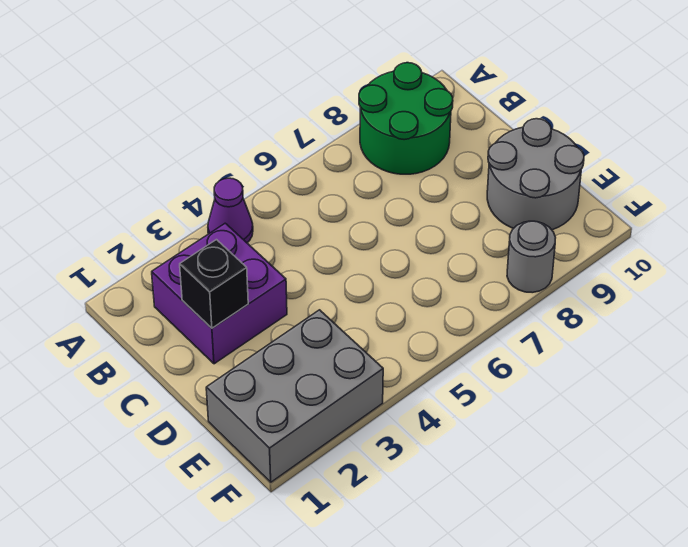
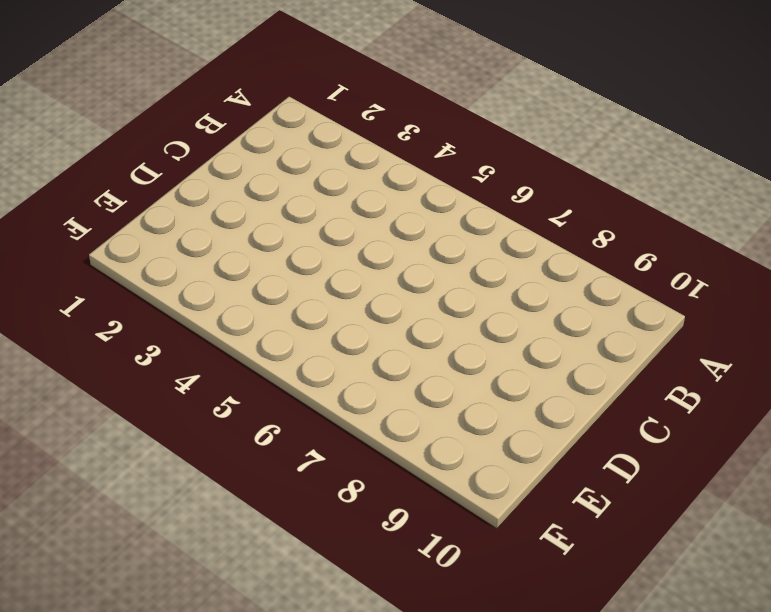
none -> purple 1x1 cone [208,178,253,243]
none -> green 2x2 round brick [359,63,453,174]

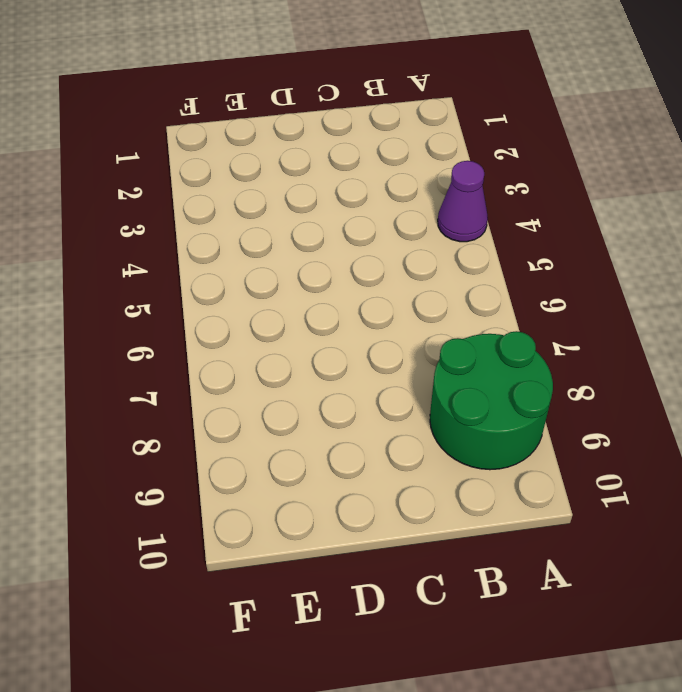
none -> purple 2x2 brick [152,223,287,364]
none -> grey 2x2 round brick [487,119,584,230]

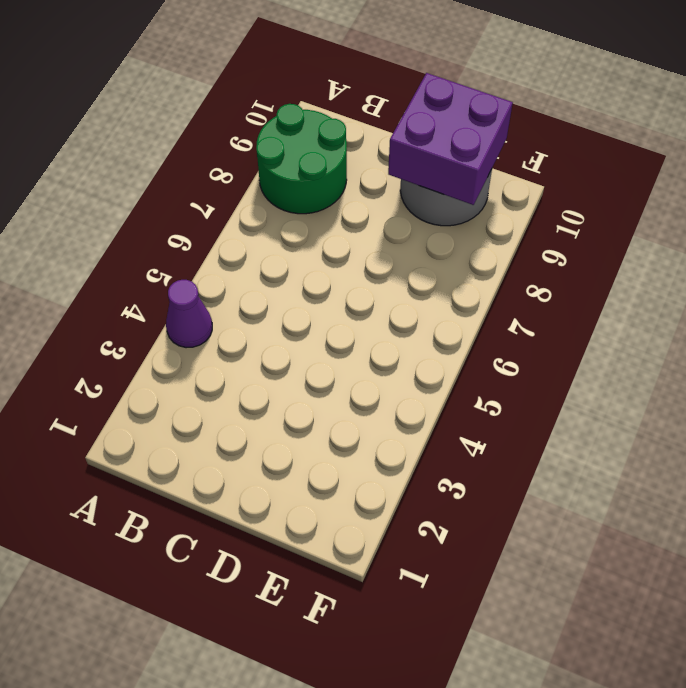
purple 2x2 brick [388,73,513,205] -> purple 2x2 brick moved to [152,223,287,364]
none -> grey 2x3 brick [206,310,383,482]
none -> grey 1x1 round brick [507,221,556,293]

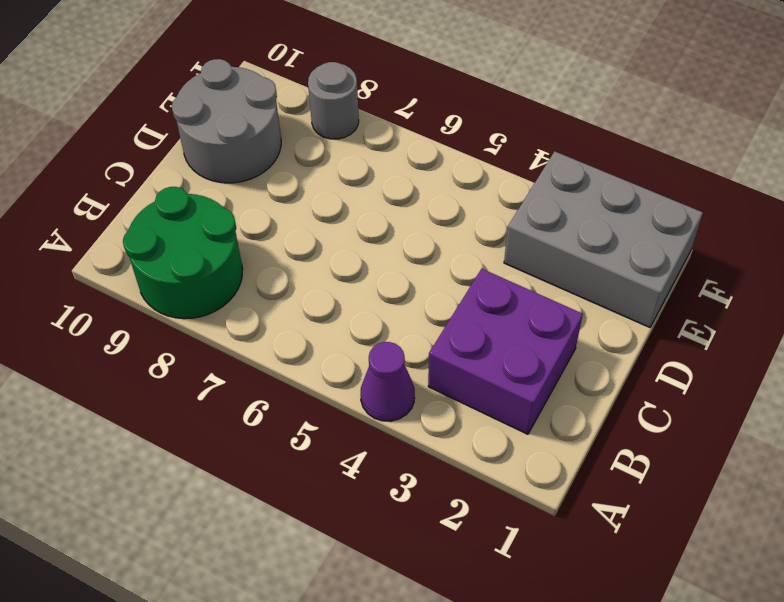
none -> black 1x1 brick [180,240,248,328]

